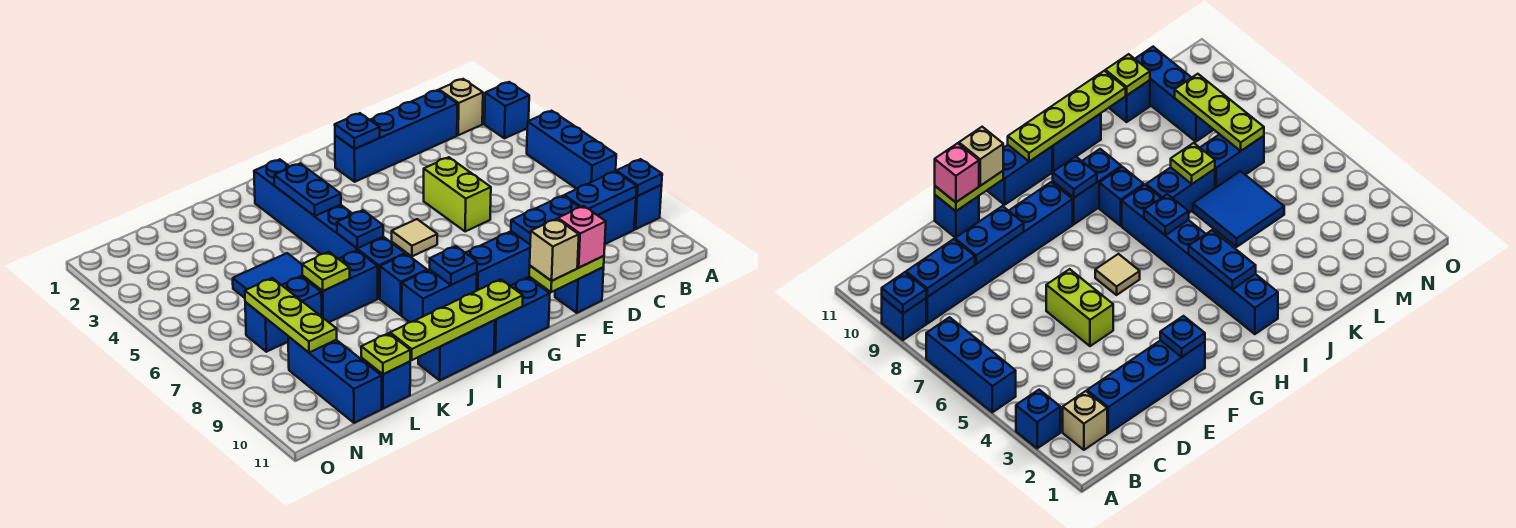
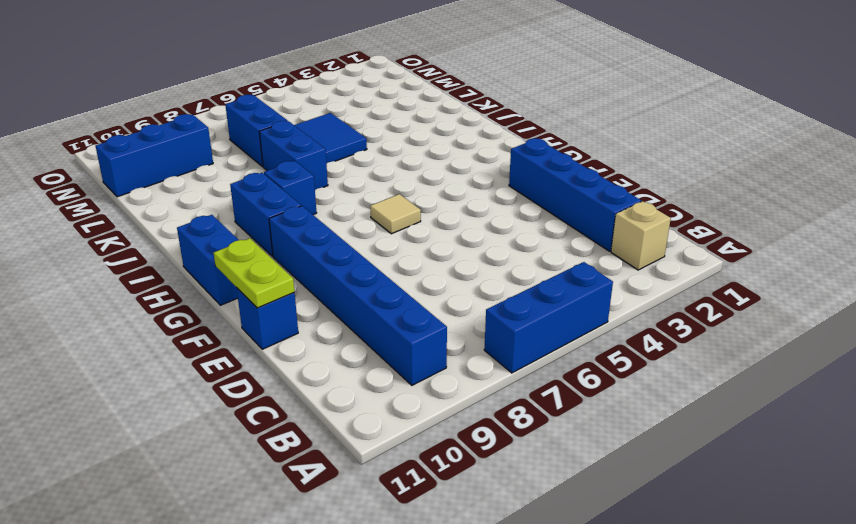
none -> blue 1x1 brick [485,82,529,138]
none -> blue 1x1 brick [634,185,662,229]
none -> lime 1x2 brick [424,157,491,232]
none -> blue 1x6 brick [254,159,405,298]

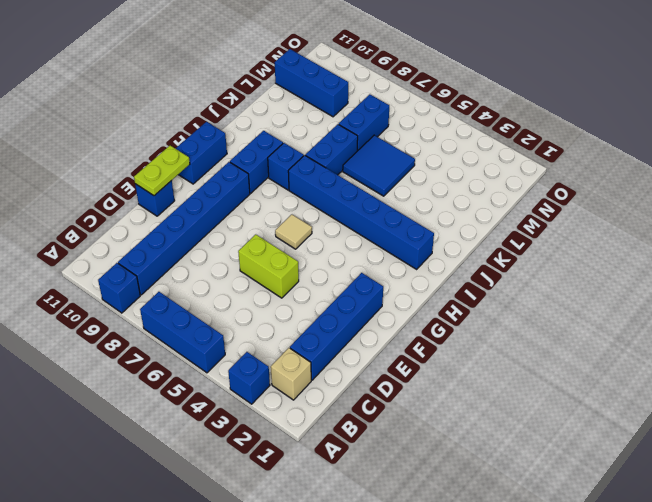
none -> blue 1x2 brick [418,320,495,380]
none -> blue 1x1 brick [361,358,410,409]
none -> blue 1x1 plate [616,159,662,196]
none -> blue 1x2 plate [564,171,637,215]

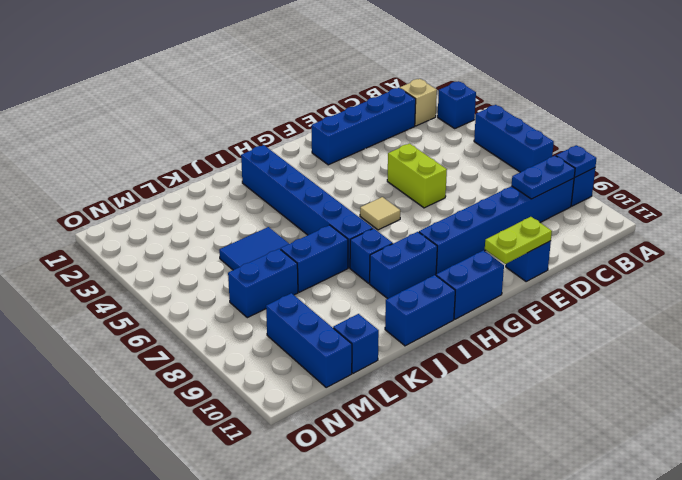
none -> blue 1x2 plate [511,196,579,244]
none -> blue 1x1 plate [335,113,380,149]
none -> blue 1x1 plate [430,246,477,285]
none -> lime 1x4 plate [390,279,523,360]

